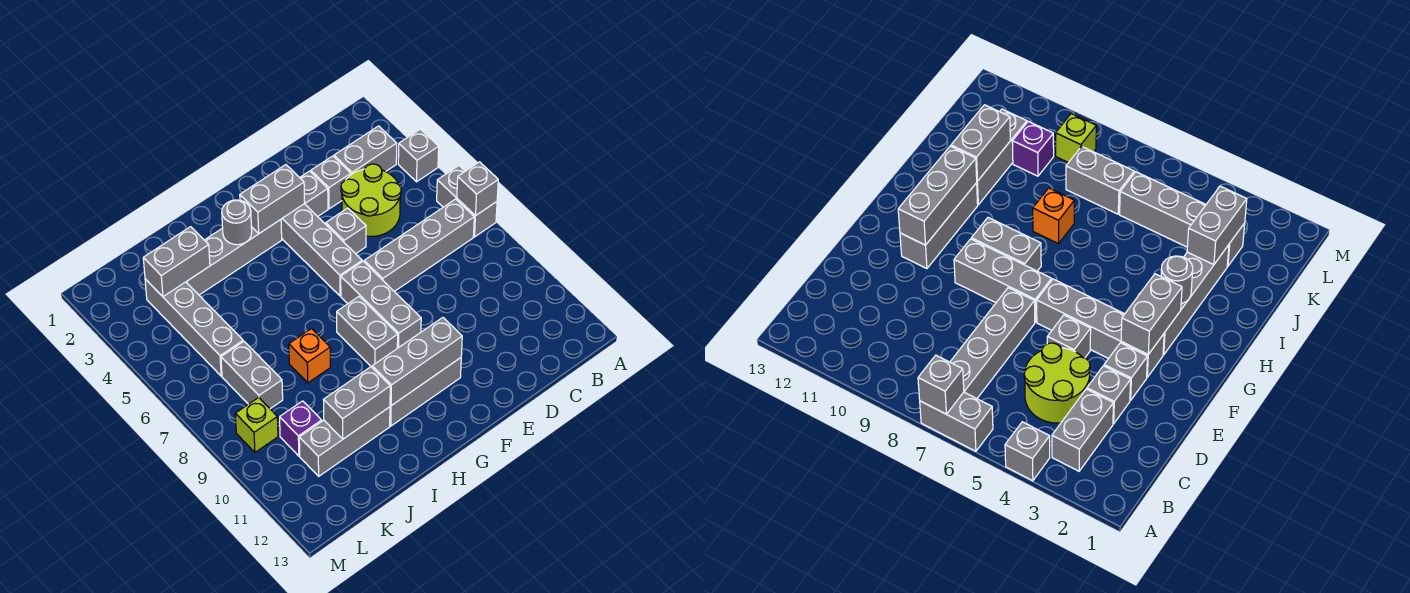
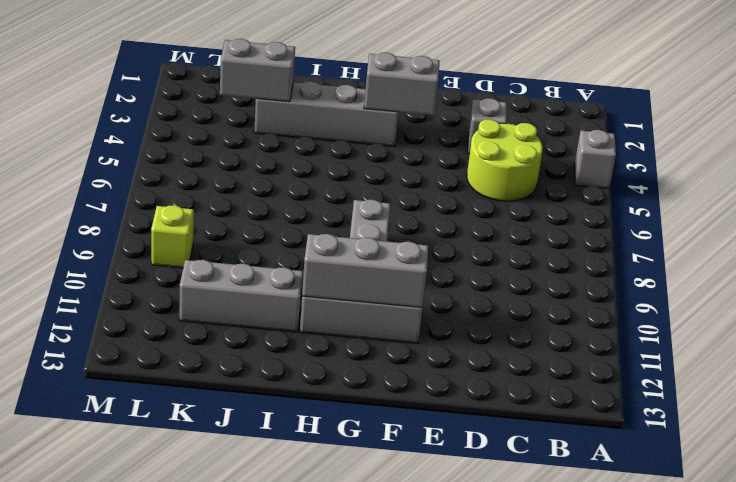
none -> grey 1x2 brick [437,166,497,237]
none -> grey 1x2 brick [334,126,397,174]
none -> grey 1x4 brick [364,199,474,291]

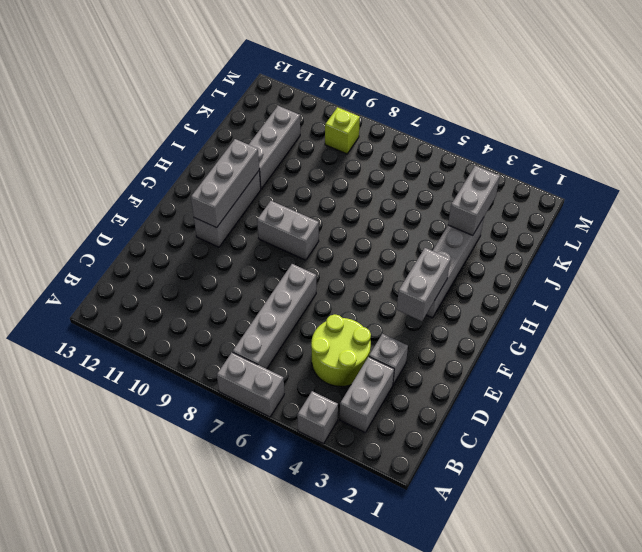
none -> grey 1x1 brick [300,171,328,217]
none -> grey 1x1 brick [326,208,366,254]
none -> grey 1x4 brick [281,204,362,296]

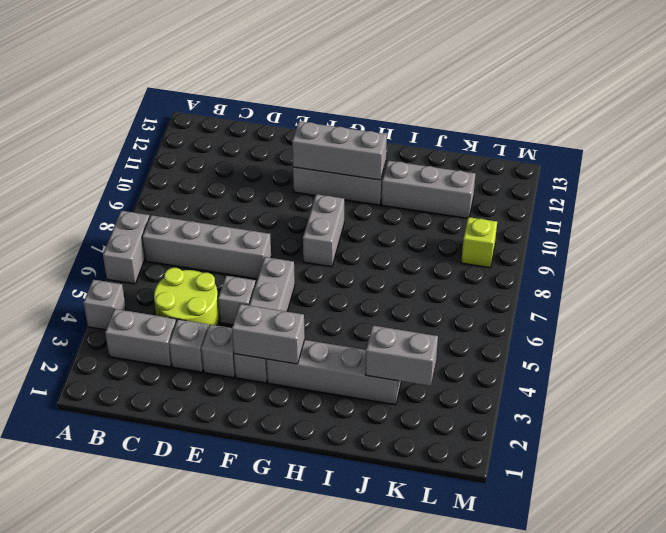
none -> grey 1x3 brick [341,261,421,348]
none -> orange 1x1 brick [289,329,330,383]
none -> grey 1x4 brick [145,279,243,376]

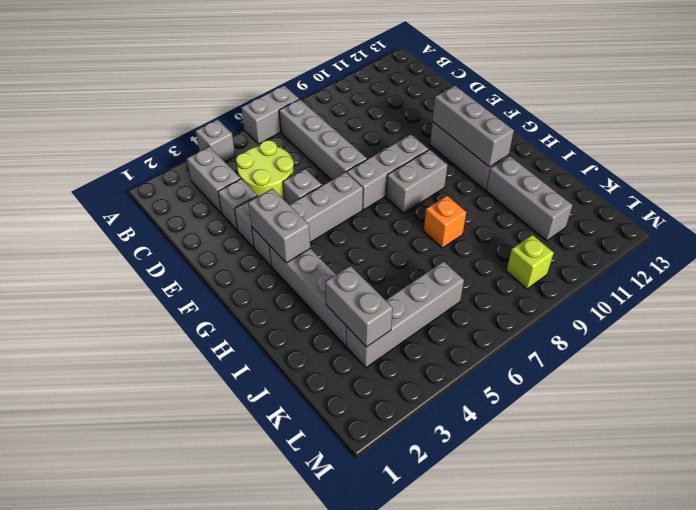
none -> grey 1x2 brick [221,341,283,409]
none -> purple 1x1 brick [280,401,322,456]
none -> grey 1x1 brick [457,162,498,216]

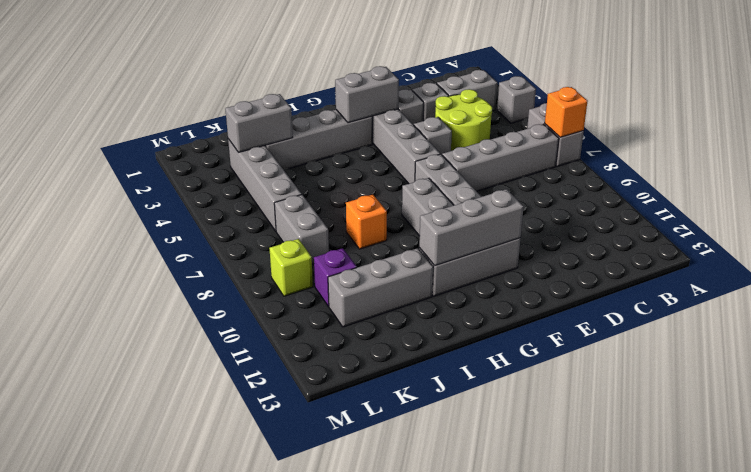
orange 1x1 brick [545,87,587,137] -> grey 1x1 brick [457,162,498,216]
none -> grey 1x1 round brick [222,200,252,245]
none -> grey 1x2 brick [324,367,390,439]

